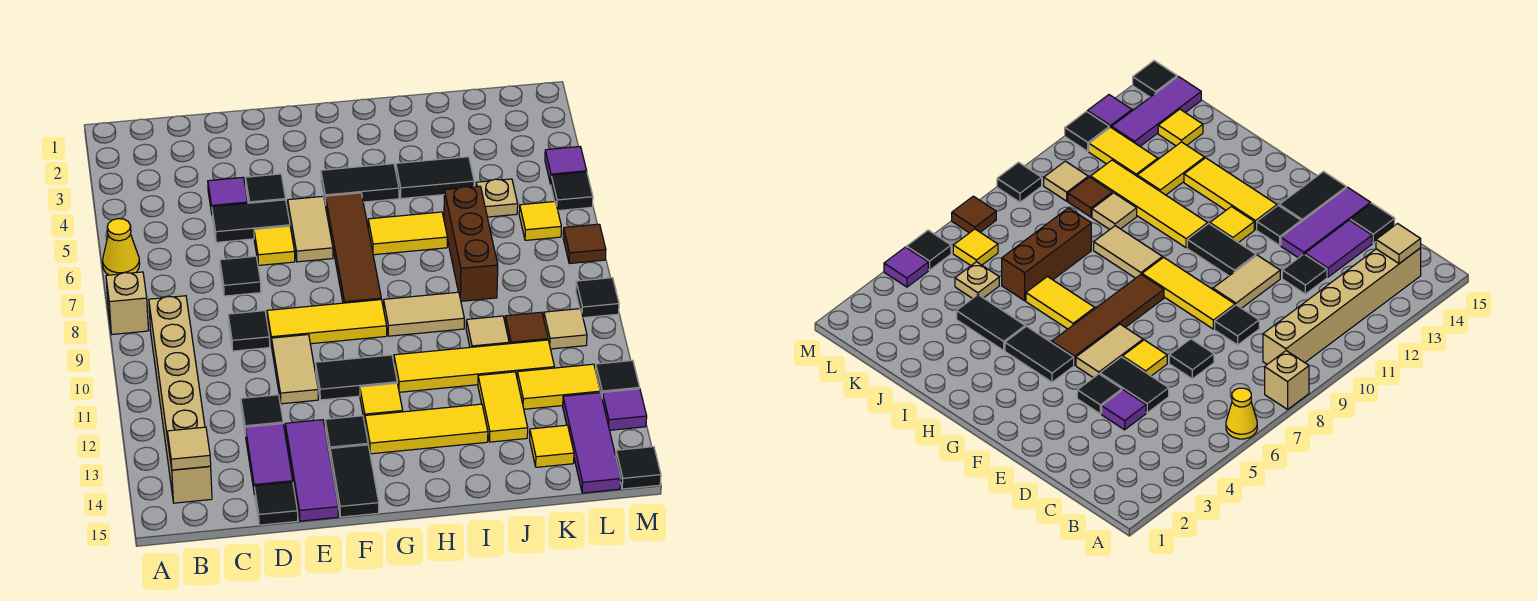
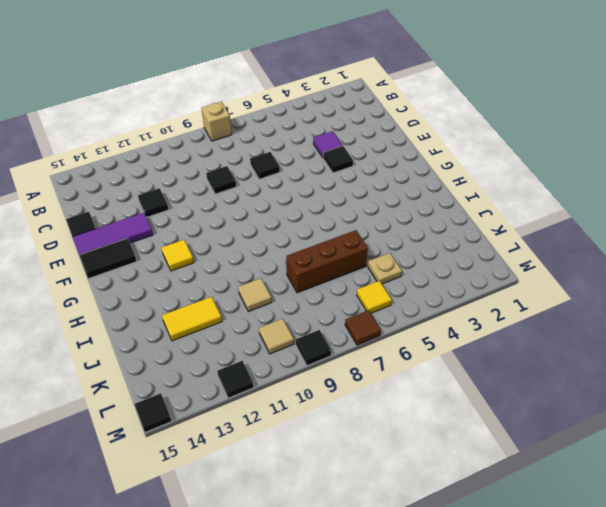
none -> yellow 1x1 cone [103,219,140,275]
none -> tan 1x6 brick [149,296,212,503]
none -> black 1x2 tile [212,200,290,242]
none -> purple 1x2 tile [245,424,293,495]

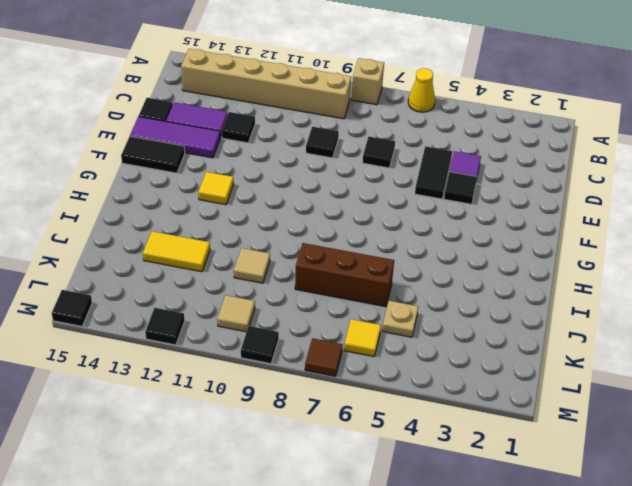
none -> yellow 1x1 tile [254,226,295,265]
none -> yellow 1x3 tile [267,300,387,346]
none -> tan 1x2 tile [272,335,318,404]
none -> tan 1x2 tile [288,196,333,262]

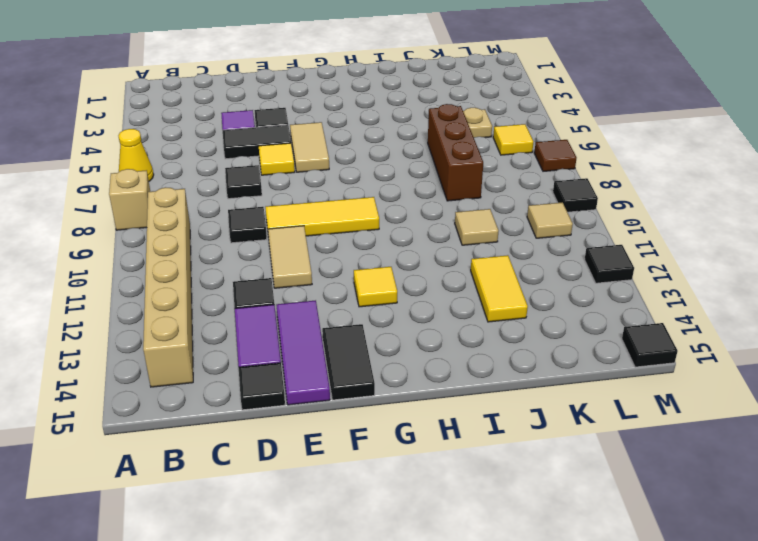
none -> black 1x2 tile [315,355,397,400]
none -> black 1x1 tile [325,416,368,455]
none -> black 1x2 tile [321,164,399,205]
none -> brown 1x4 tile [325,193,381,303]

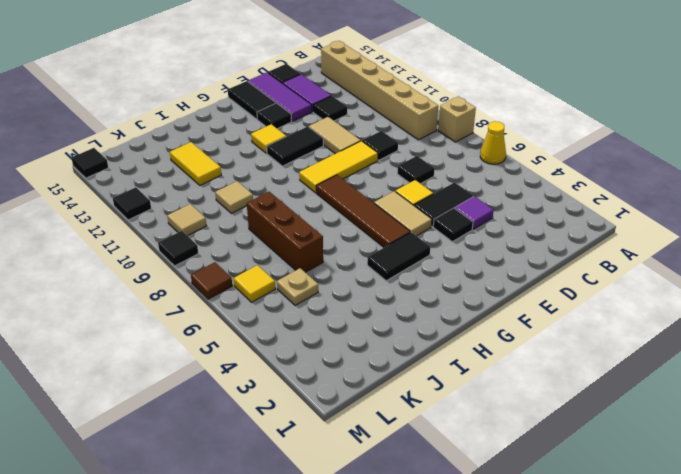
none -> yellow 1x3 tile [365,404,488,454]
none -> yellow 1x2 tile [368,212,448,255]
none -> tan 1x2 tile [384,292,464,336]
none -> yellow 1x4 tile [394,340,554,392]

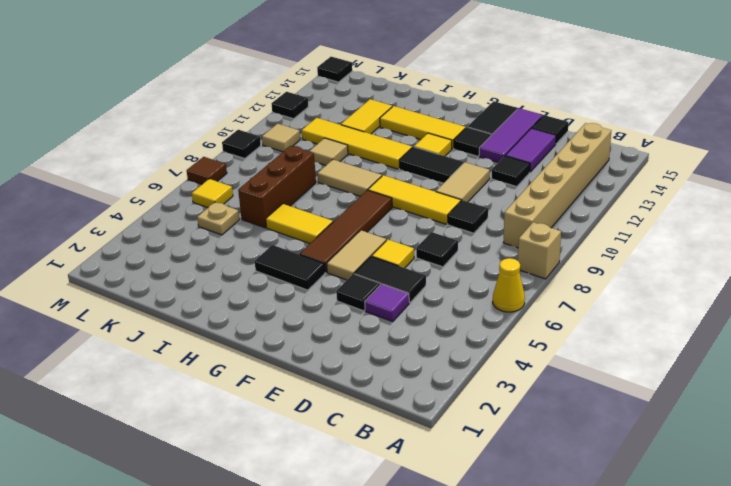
none -> black 1x2 tile [396,157,474,199]
none -> brown 1x1 tile [505,312,548,344]
none -> yellow 1x2 tile [517,364,600,409]
none -> yellow 1x1 tile [530,425,574,467]

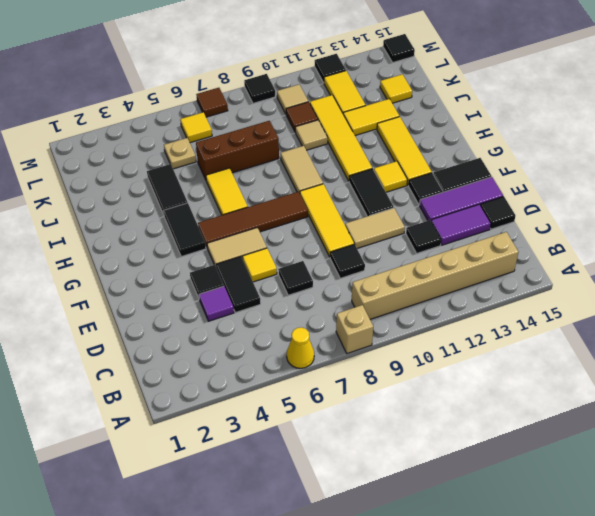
none -> purple 1x3 tile [563,393,621,493]
none -> purple 1x1 tile [545,147,587,184]
none -> black 1x1 tile [551,172,593,211]
none -> purple 1x1 tile [602,389,647,430]

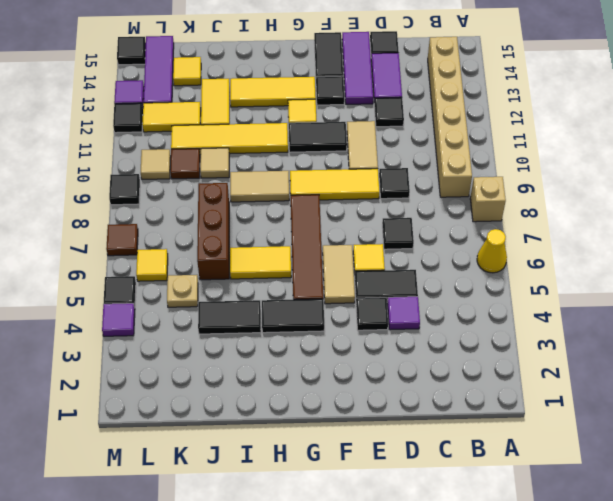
none -> tan 1x1 tile [167,427,211,470]

